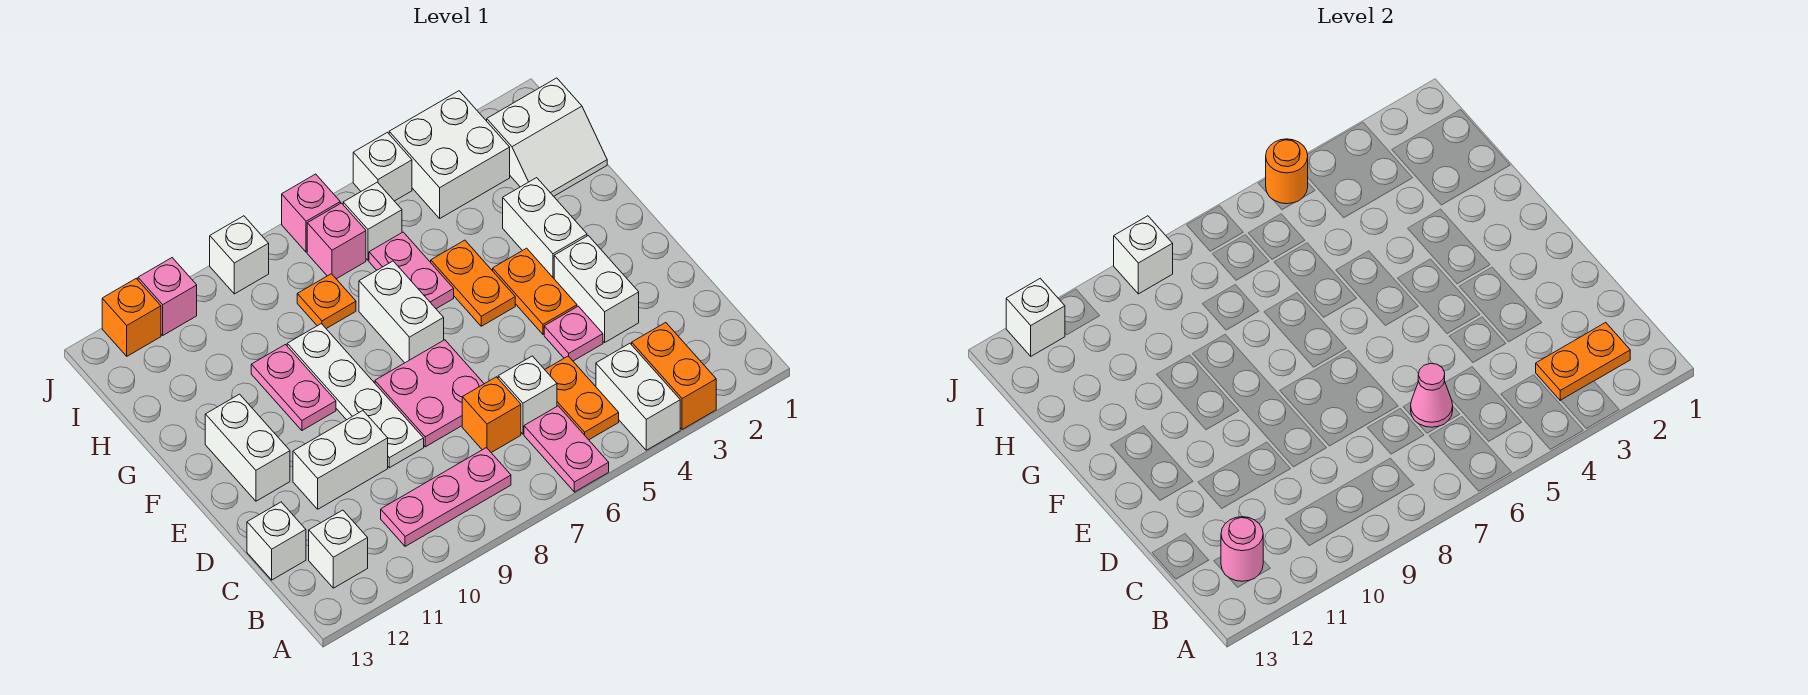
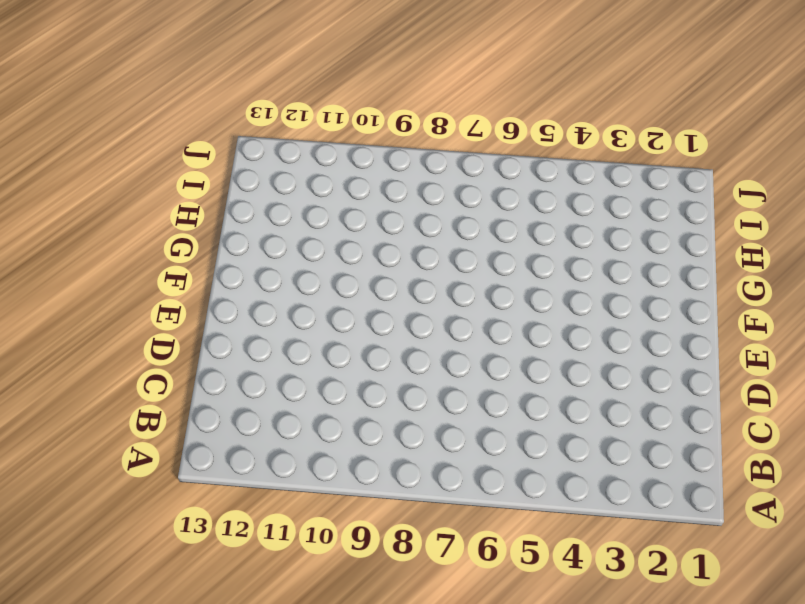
none -> orange 1x2 brick [632,323,716,429]
none -> white 1x2 brick [596,343,680,450]
none -> pink 1x2 plate [524,406,609,492]
none -> orange 1x2 plate [545,356,619,440]

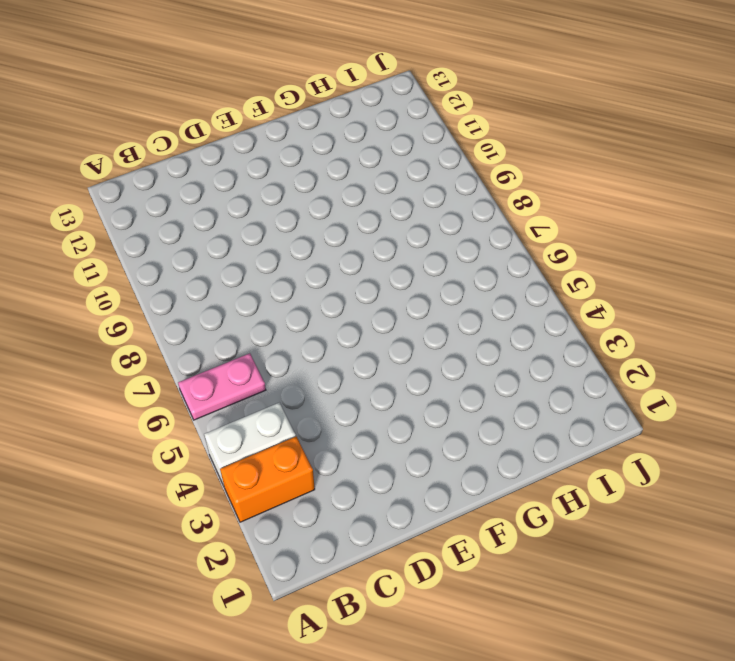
none -> orange 1x2 plate [545,356,619,440]
none -> pink 1x3 plate [381,448,511,546]
none -> white 1x1 brick [309,510,368,588]
none -> white 1x1 brick [498,356,557,434]

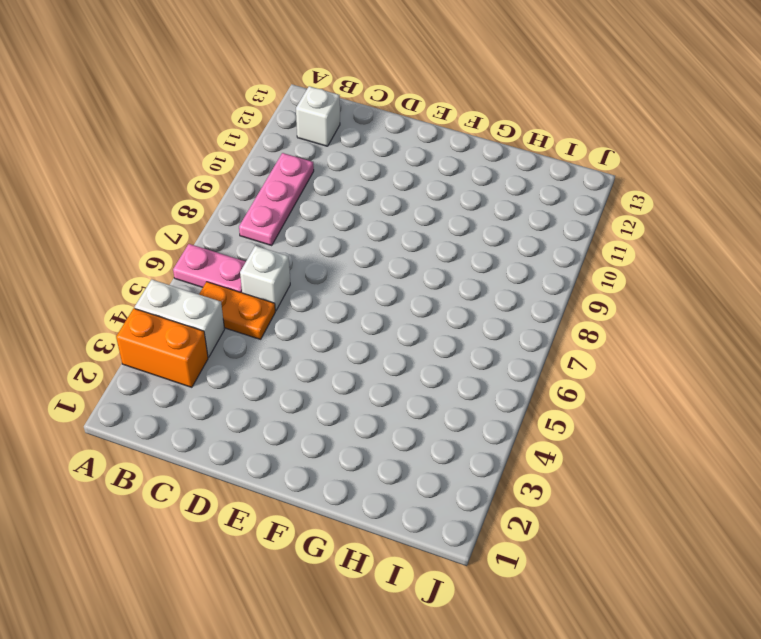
none -> orange 1x1 brick [462,377,521,453]
none -> white 1x1 brick [247,502,306,580]
none -> white 1x2 brick [554,236,639,342]
none -> pink 1x1 plate [544,306,603,361]

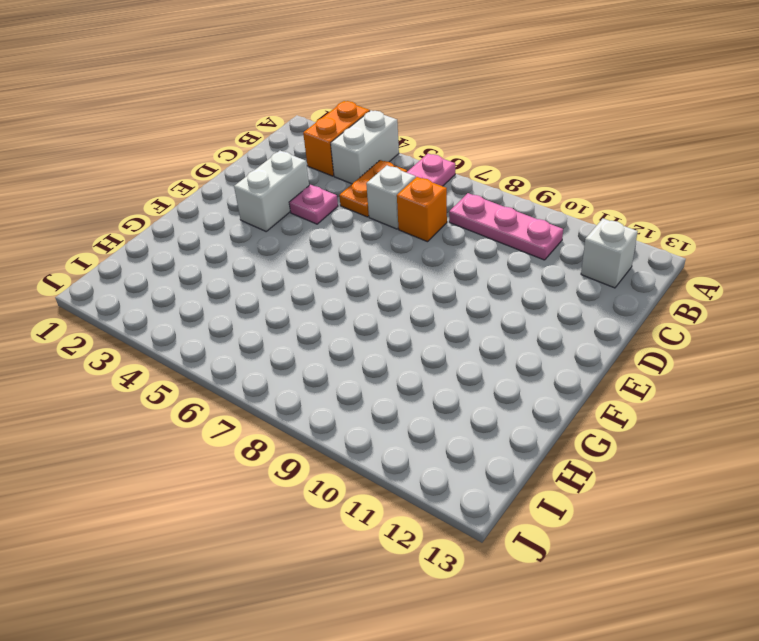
none -> white 1x1 brick [247,502,306,580]
none -> pink 2x2 plate [375,340,484,447]
none -> white 1x4 plate [287,324,424,468]
none -> white 1x2 brick [293,411,388,509]

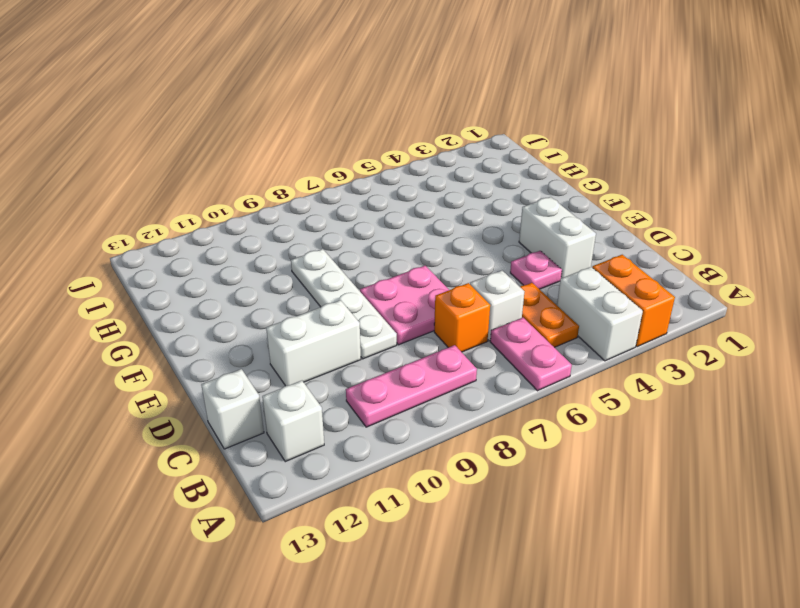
none -> orange 1x2 plate [493,248,577,334]
none -> white 1x2 brick [205,394,290,501]
none -> white 1x2 brick [503,178,587,278]
none -> orange 1x2 plate [431,240,515,326]

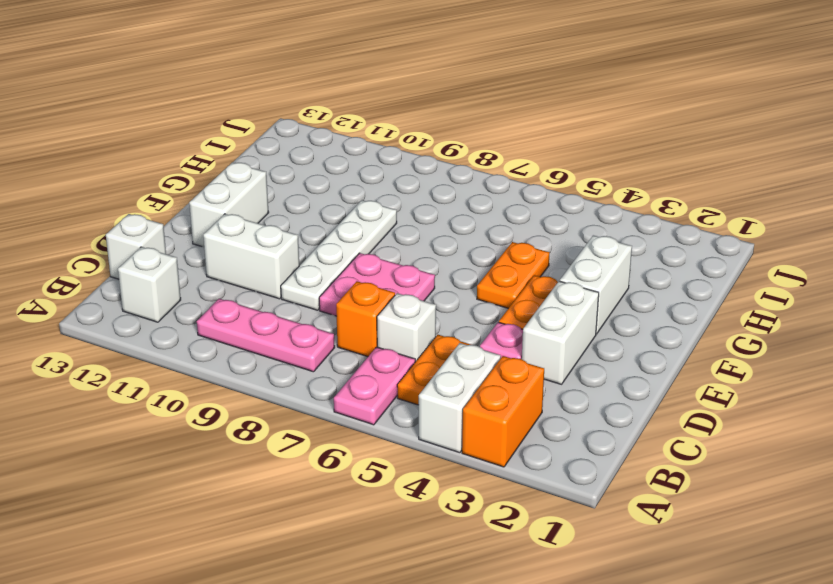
none -> white 1x2 brick [359,261,444,363]
none -> pink 1x2 plate [251,345,336,430]
none -> pink 1x2 plate [369,232,454,309]
none -> white 2x2 slope [487,78,607,196]

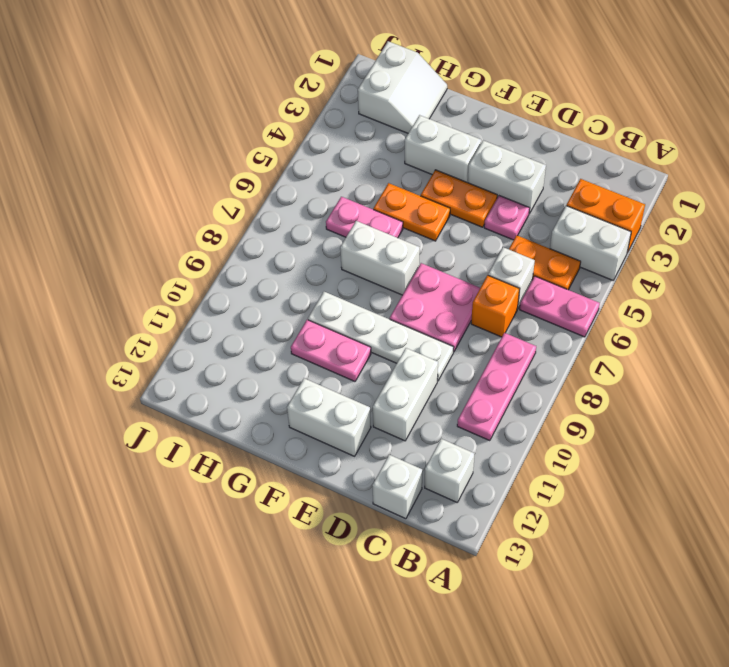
none -> orange 1x1 plate [297,274,356,329]
none -> white 2x2 brick [389,91,510,218]
none -> white 1x1 brick [343,182,402,260]
none -> pink 1x1 brick [307,203,366,279]

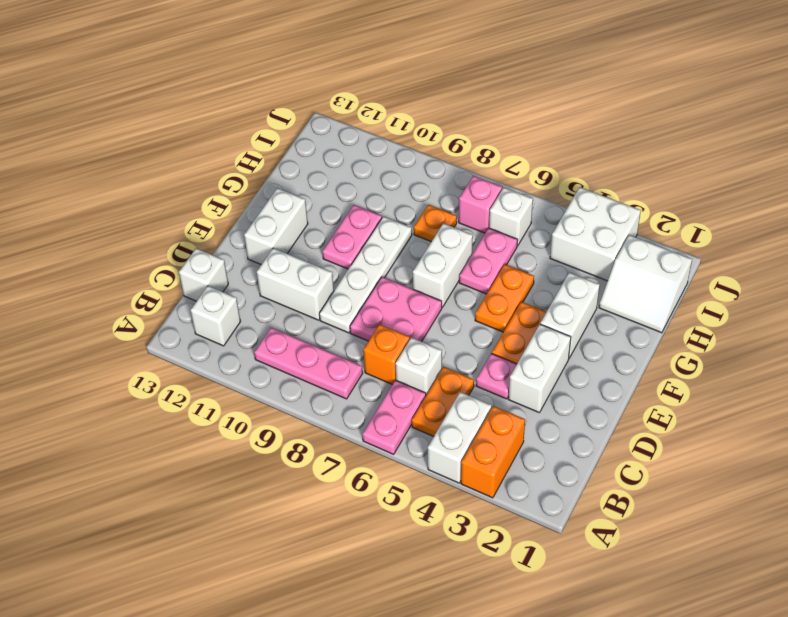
none -> white 1x1 brick [353,132,412,201]
none -> pink 1x1 brick [282,174,340,252]
none -> white 1x1 brick [210,216,269,294]
none -> pink 1x1 brick [138,258,197,335]

